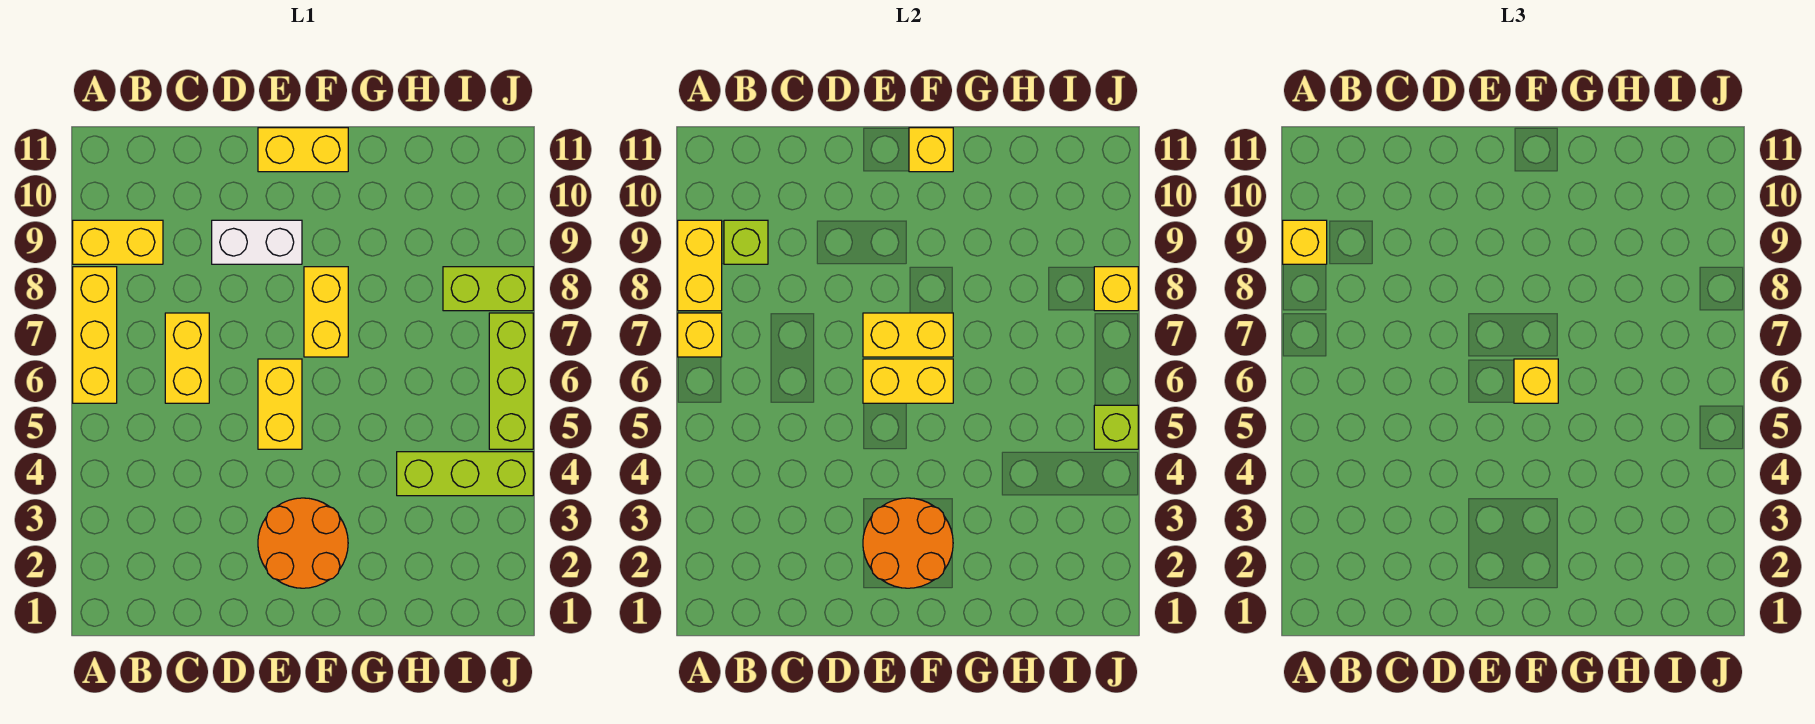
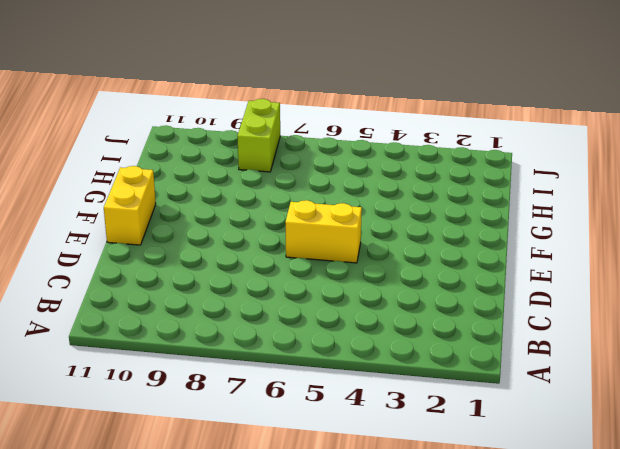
none -> yellow 1x3 brick [73,267,117,403]
none -> yellow 1x2 brick [73,220,163,264]
none -> yellow 1x2 brick [165,313,209,403]

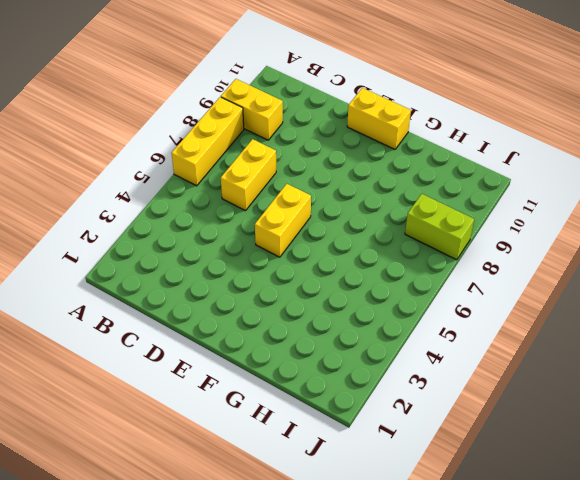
none -> white 1x2 brick [212,220,302,264]
none -> orange 2x2 round brick [258,498,348,588]
none -> yellow 1x2 brick [304,267,348,357]

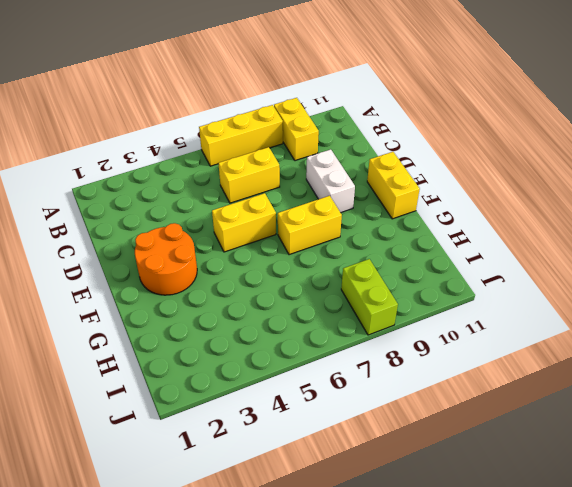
none -> lime 1x3 brick [397,452,533,496]
none -> lime 1x3 brick [489,313,533,449]
none -> yellow 1x1 brick [678,313,722,357]

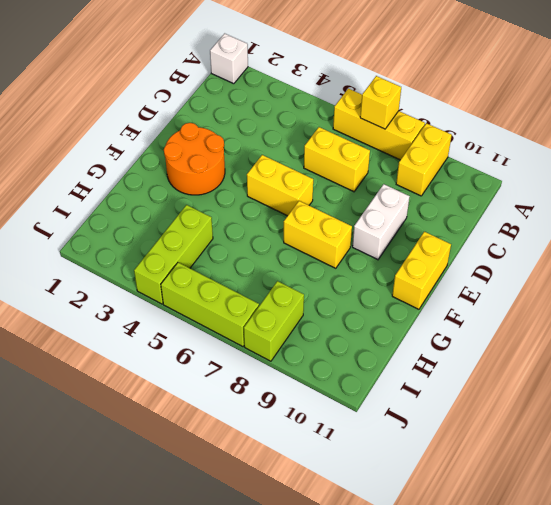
white 1x1 brick [210,33,248,84] -> none
none -> yellow 1x2 brick [678,220,722,311]
none -> lime 1x1 brick [724,220,768,264]
none -> orange 2x2 round brick [863,498,953,588]

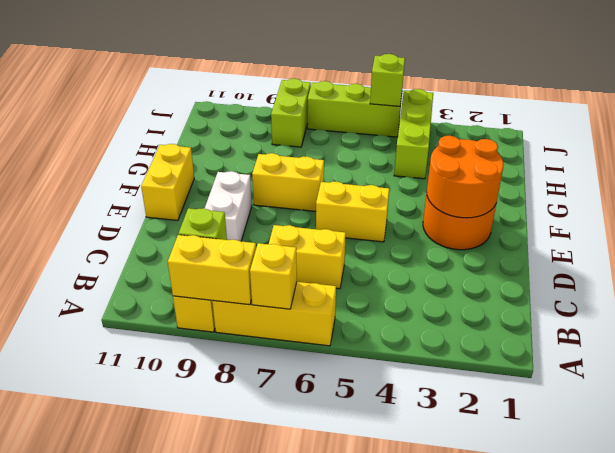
none -> yellow 1x2 brick [863,359,953,403]
none -> yellow 1x2 brick [863,313,953,357]
none -> yellow 1x1 brick [909,128,953,172]

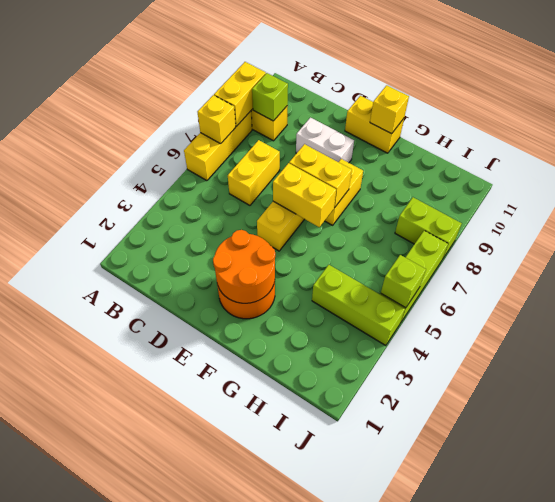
none -> yellow 1x1 brick [1094,267,1138,311]
none -> yellow 1x1 brick [1283,220,1327,264]
none -> yellow 1x1 brick [1514,359,1558,403]

